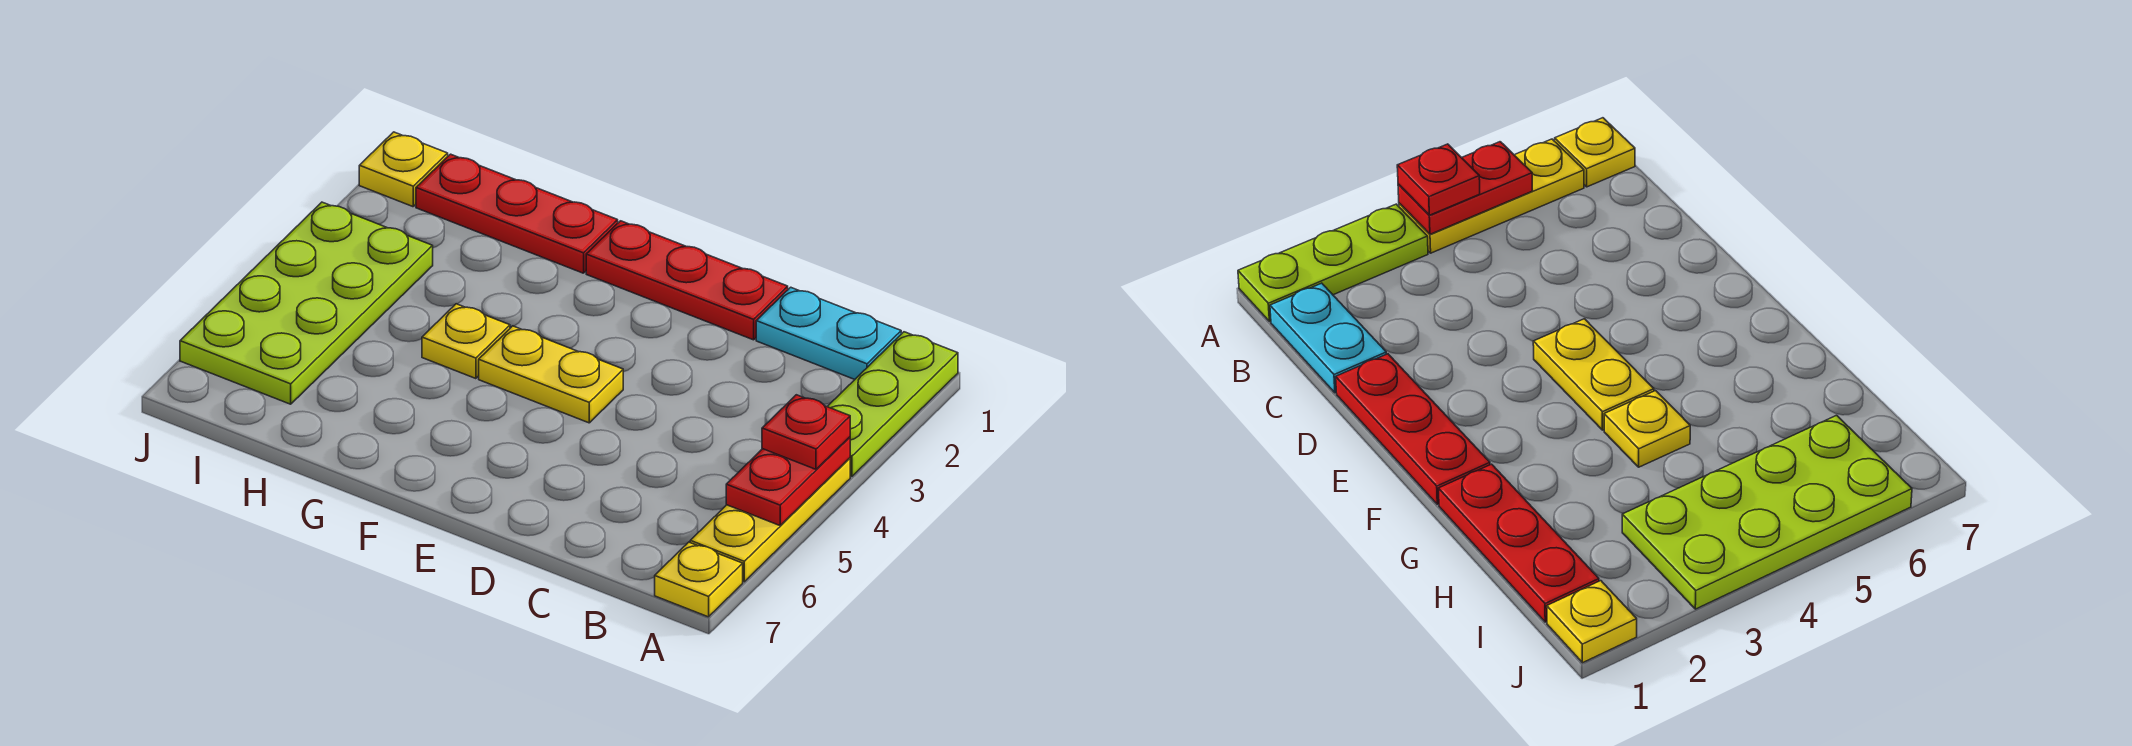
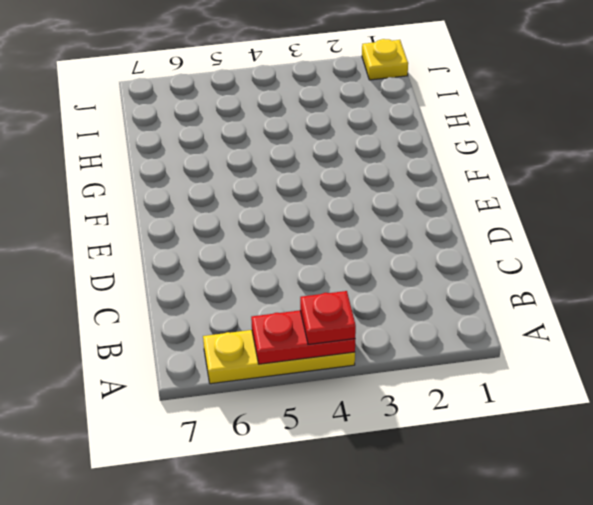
none -> lime 1x3 plate [827,332,958,477]
none -> yellow 1x1 plate [655,542,743,617]
none -> cyan 1x2 plate [756,287,901,379]

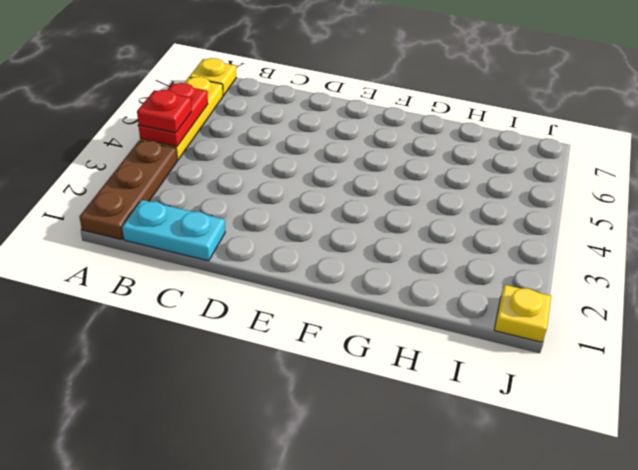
brown 1x3 plate [80,140,177,240] -> lime 1x3 plate [827,332,958,477]
none -> red 1x3 plate [586,221,788,340]
none -> yellow 1x2 plate [479,326,623,423]
none -> red 1x3 plate [416,154,618,273]

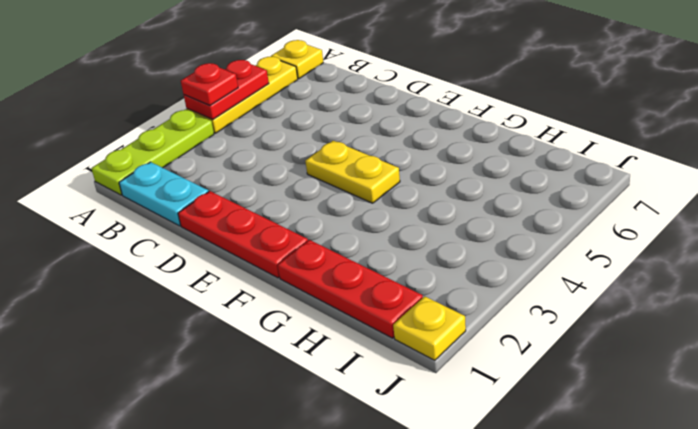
none -> yellow 1x1 plate [422,304,510,379]
none -> lime 2x4 plate [180,202,433,404]

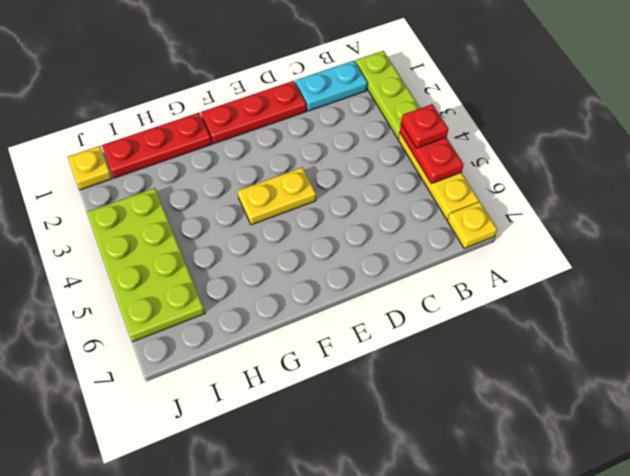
none -> yellow 1x1 plate [422,304,510,379]

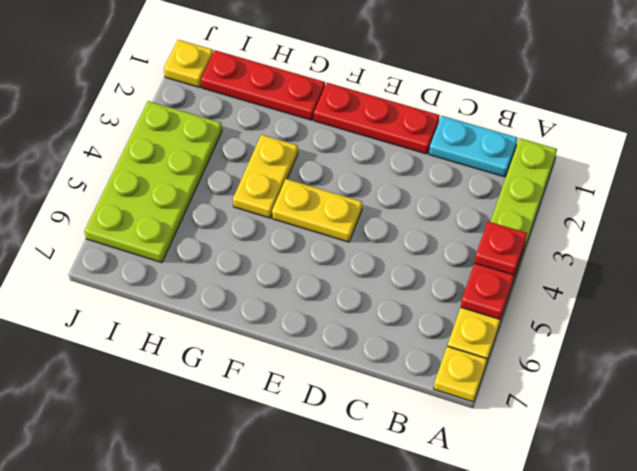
yellow 1x2 plate [233,135,298,218] -> yellow 1x1 plate [422,304,510,379]

